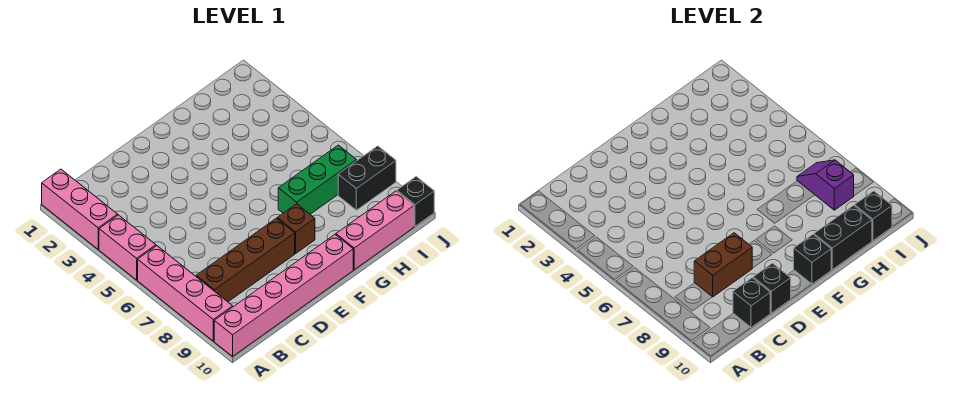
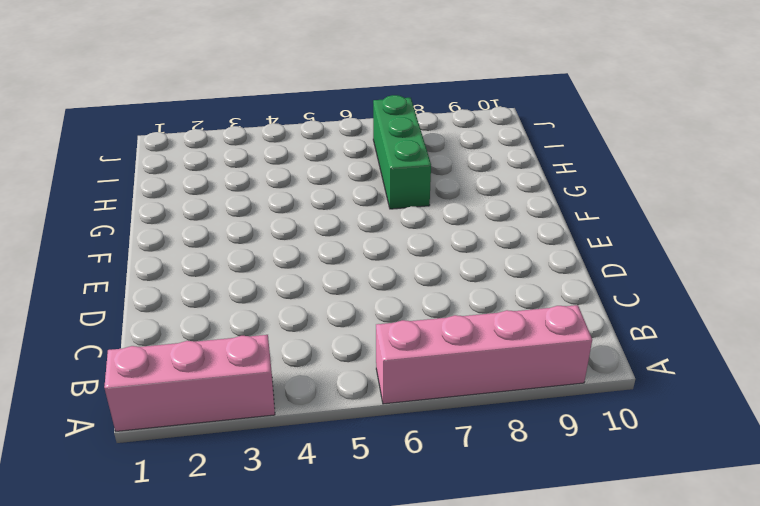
none -> pink 1x2 brick [99,215,156,280]
none -> pink 1x6 brick [214,235,353,356]
none -> brown 1x4 brick [196,218,295,302]

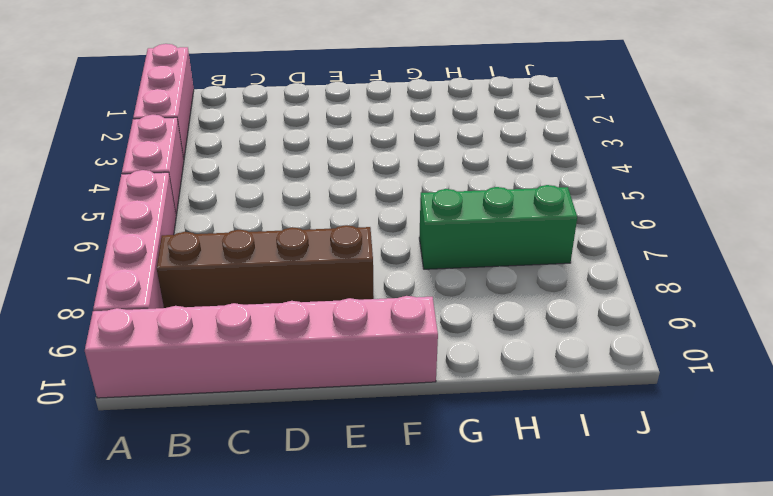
none -> brown 1x1 brick [277,204,315,253]
none -> pink 1x3 brick [336,191,414,270]
none -> black 1x2 brick [338,146,396,210]

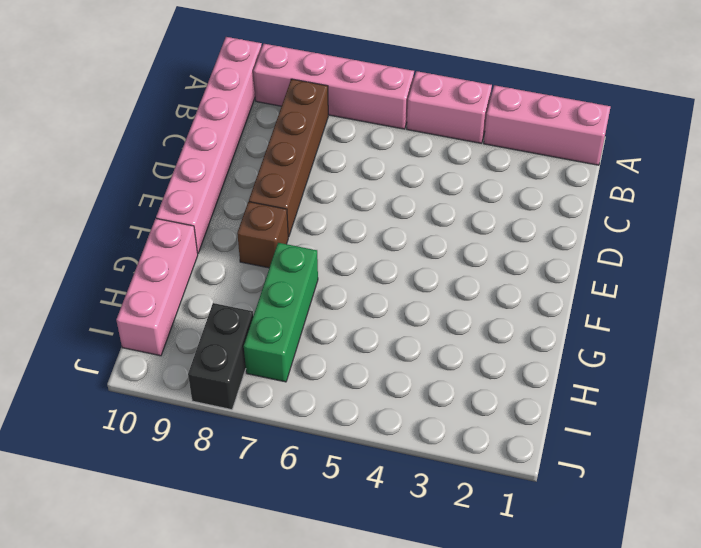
none -> black 1x1 brick [397,177,434,226]
none -> brown 1x2 brick [694,233,752,297]
none -> black 1x1 brick [733,278,770,328]

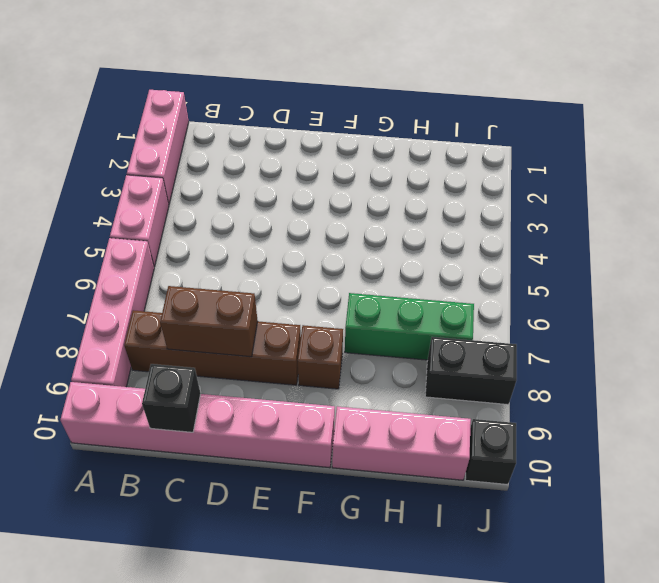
none -> black 1x1 brick [753,263,791,313]
none -> black 1x1 brick [794,235,831,284]
none -> black 1x2 brick [814,206,872,270]

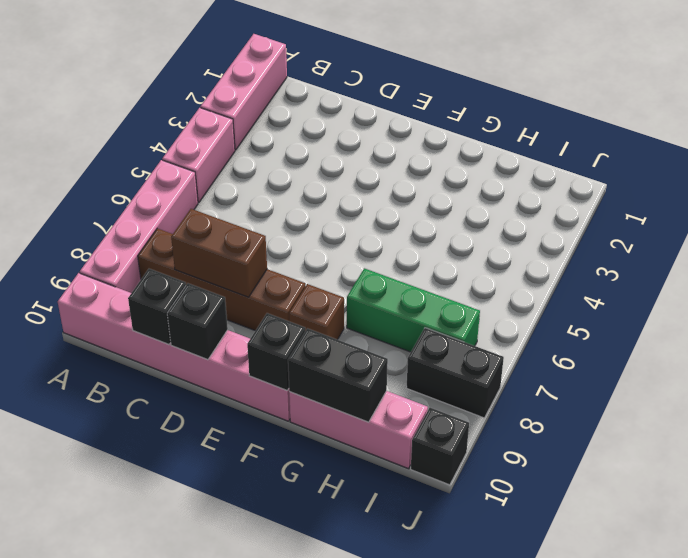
none -> purple 1x2 slope [797,160,854,210]
none -> black 1x1 brick [855,191,892,241]

